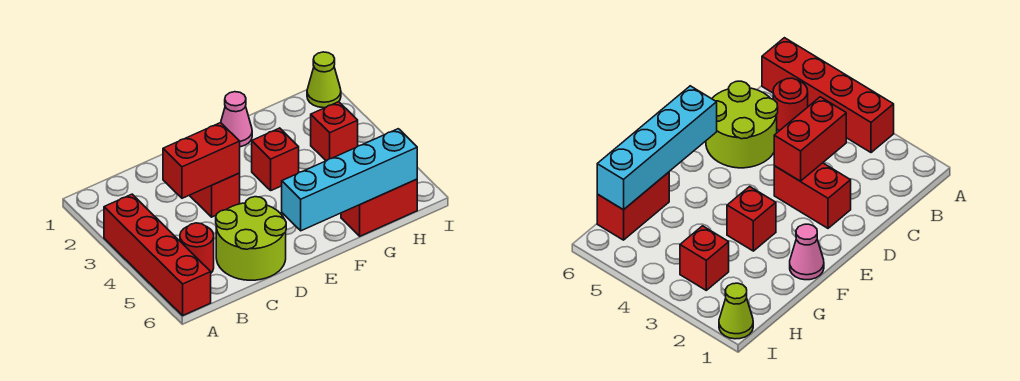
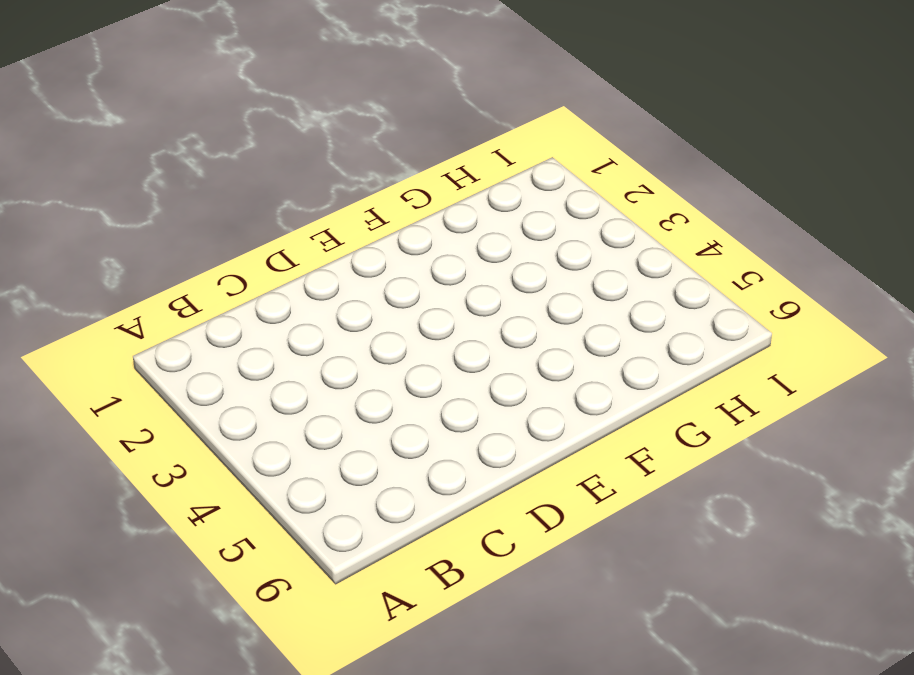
none -> red 1x4 brick [104,194,211,315]
none -> red 1x1 round brick [180,223,214,273]

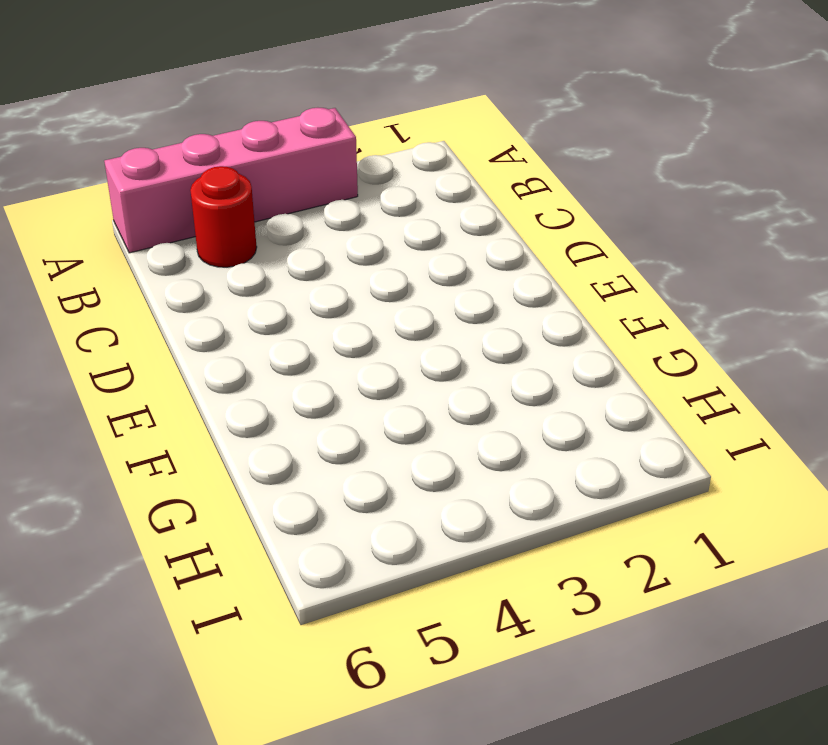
pink 1x4 brick [104,108,358,253] -> red 1x4 brick [104,194,211,315]
none -> lime 2x2 round brick [216,197,286,280]
none -> red 1x2 brick [189,173,240,217]

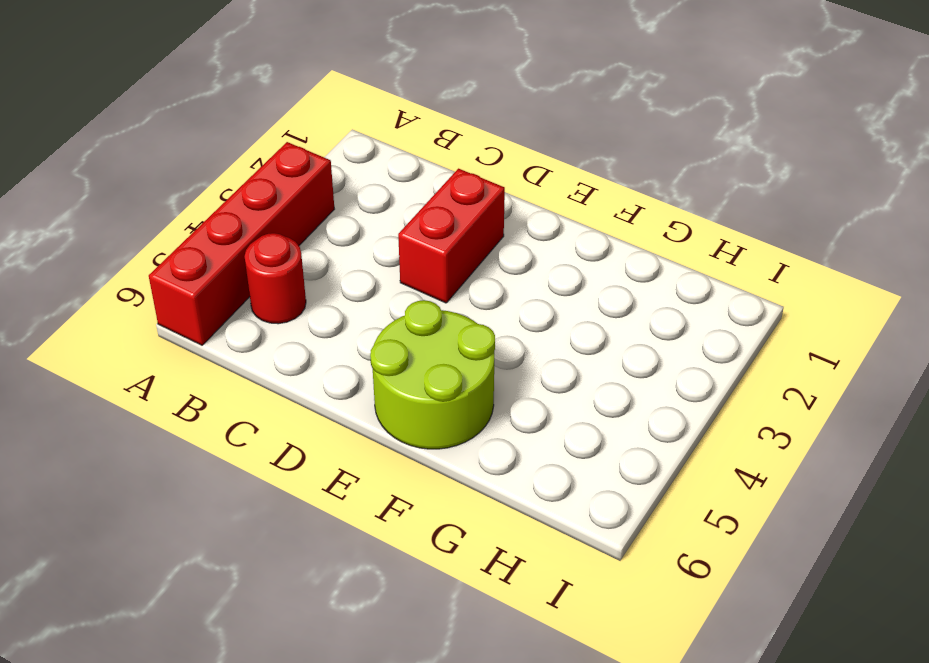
lime 2x2 round brick [370,300,495,449] -> lime 2x2 round brick moved to [216,197,286,280]
none -> pink 1x1 cone [221,92,252,147]
none -> red 1x1 brick [252,128,299,190]

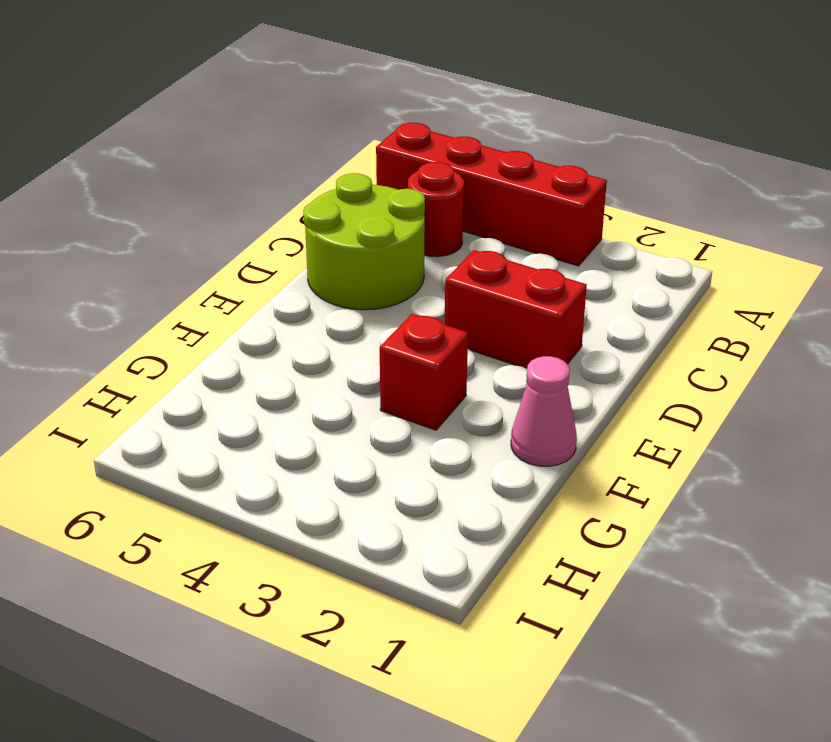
none -> red 1x2 brick [341,179,417,236]
none -> red 1x1 brick [311,102,358,161]

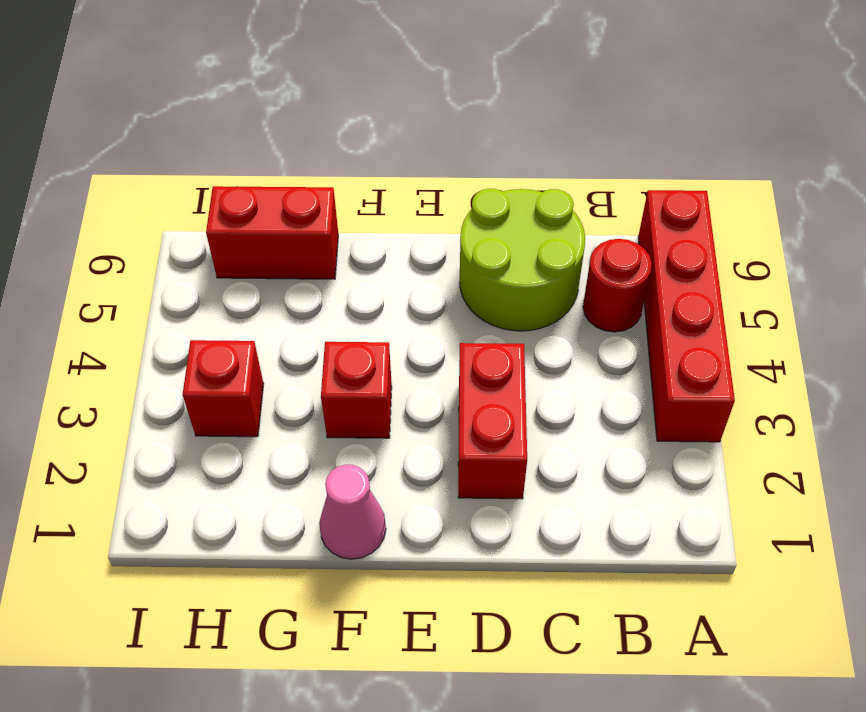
none -> lime 1x1 cone [307,52,341,108]
none -> red 1x2 brick [163,123,240,198]

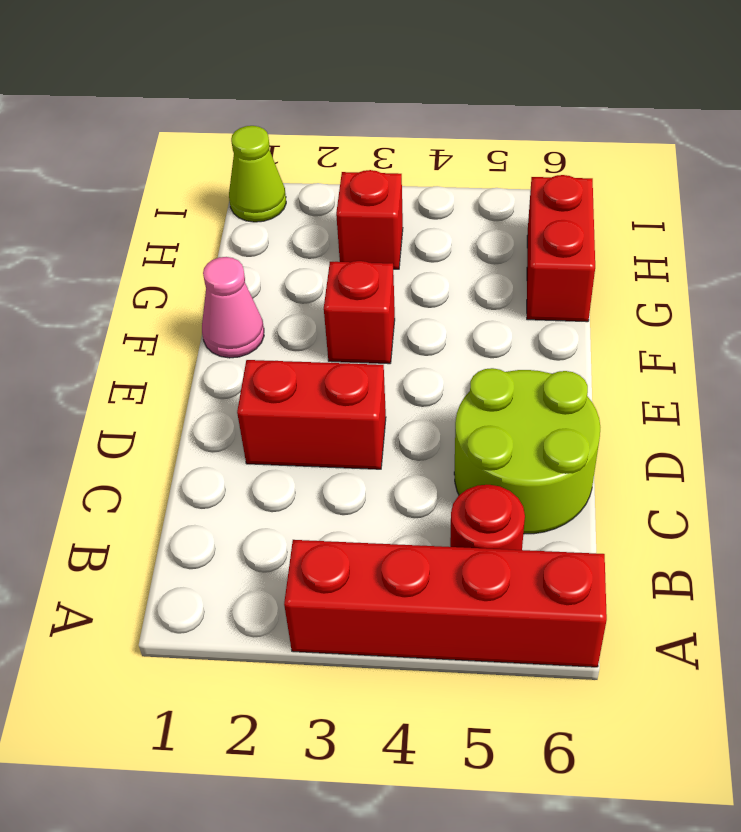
none -> red 1x2 brick [163,123,240,198]
none -> cyan 1x4 brick [282,129,417,231]

